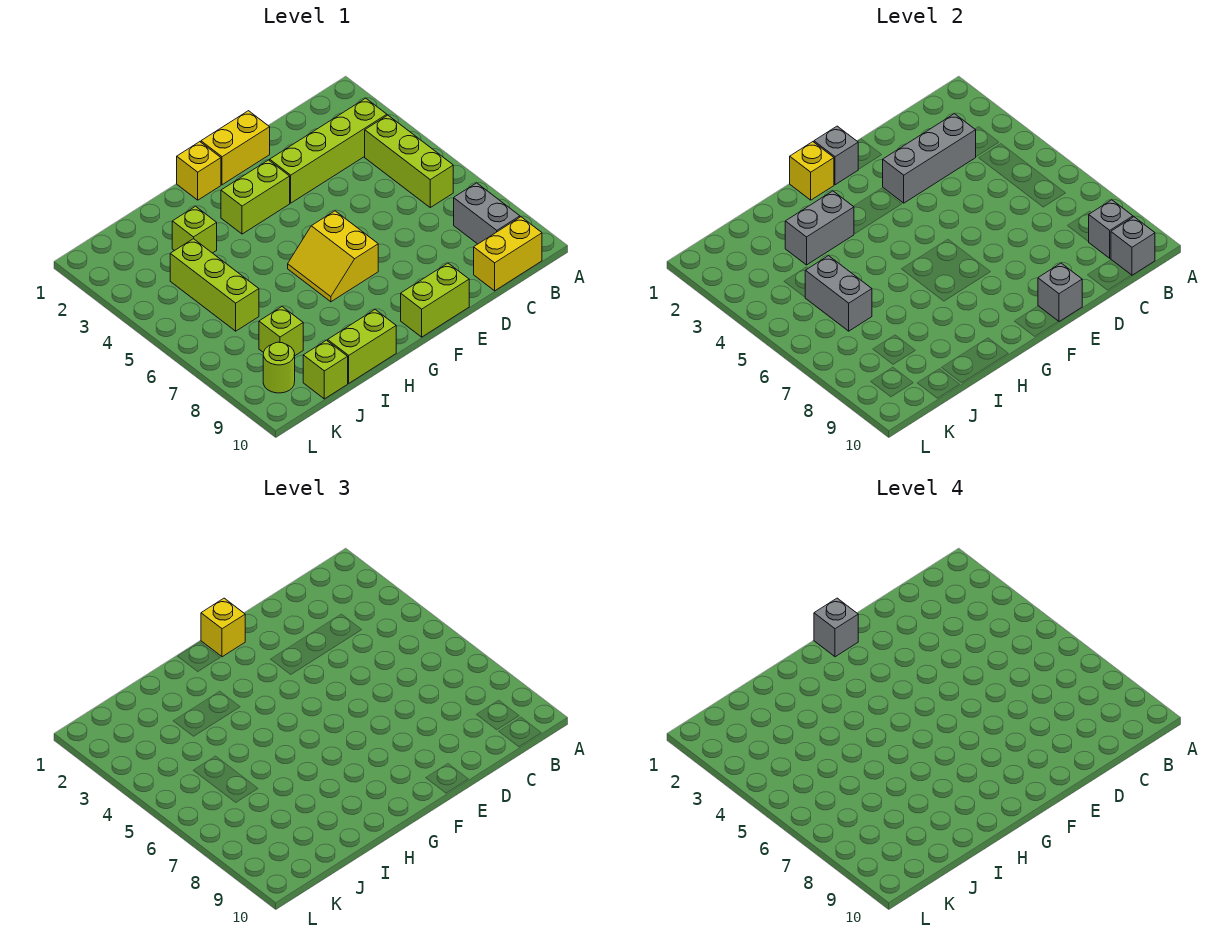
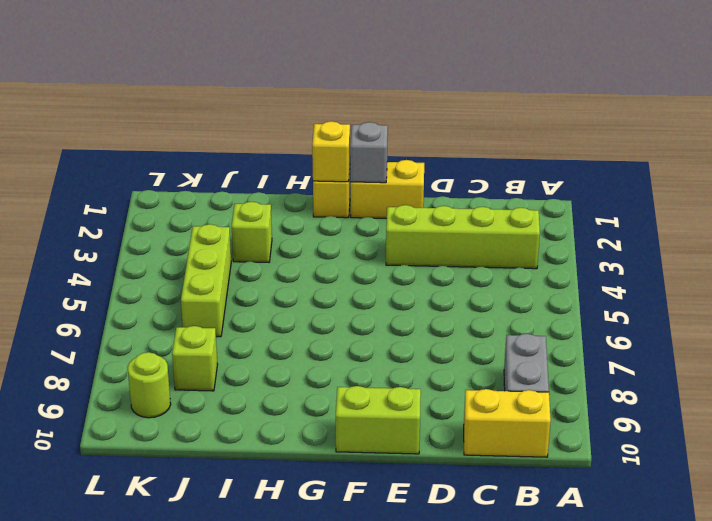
none -> lime 1x3 brick [365,115,453,207]
none -> lime 1x2 brick [221,160,290,234]
none -> yellow 2x2 slope [288,211,378,302]

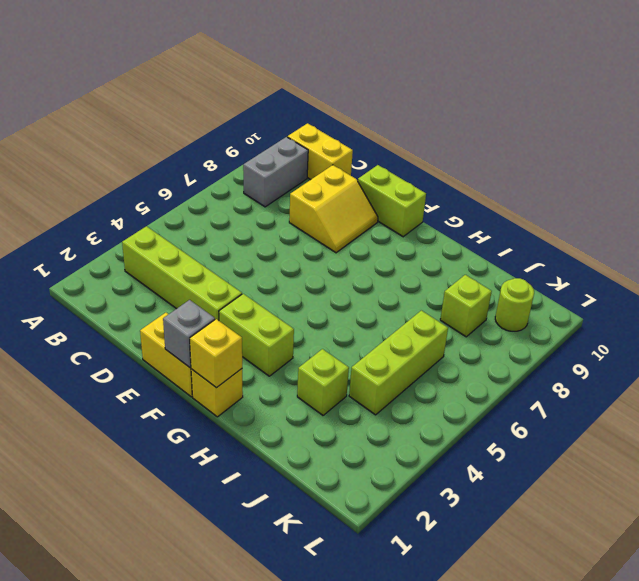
yellow 2x2 slope [289,165,378,253] -> yellow 2x2 slope moved to [288,211,378,302]
none -> lime 1x3 brick [365,115,453,207]
none -> lime 1x2 brick [328,310,396,383]
none -> lime 1x1 brick [303,340,348,399]

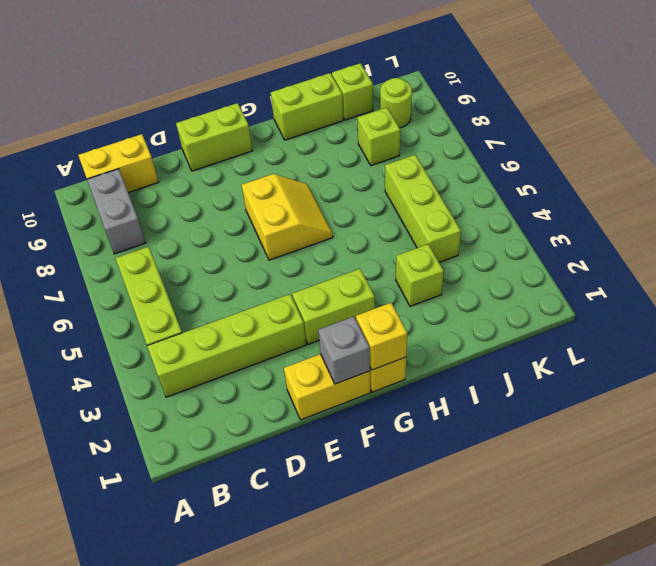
none -> grey 1x1 brick [1089,200,1133,258]
none -> grey 1x1 brick [1111,217,1155,275]
none -> grey 1x3 brick [883,114,976,203]

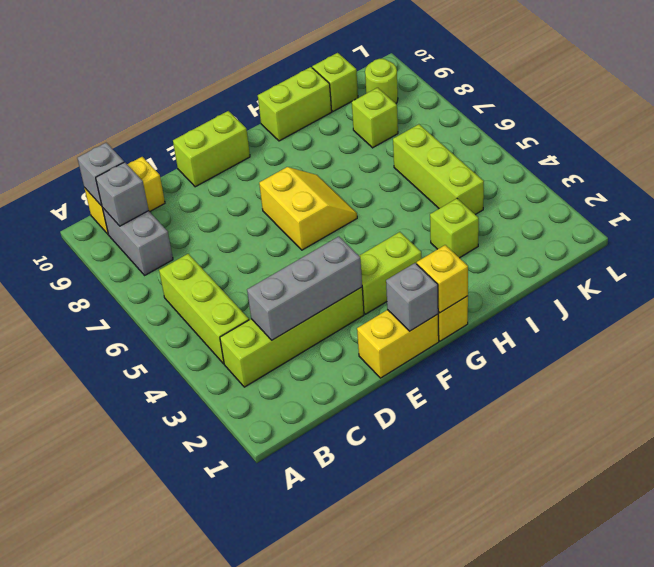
none -> grey 1x1 brick [1038,263,1082,322]
none -> grey 1x2 brick [785,191,854,265]
none -> grey 1x2 brick [805,256,872,331]

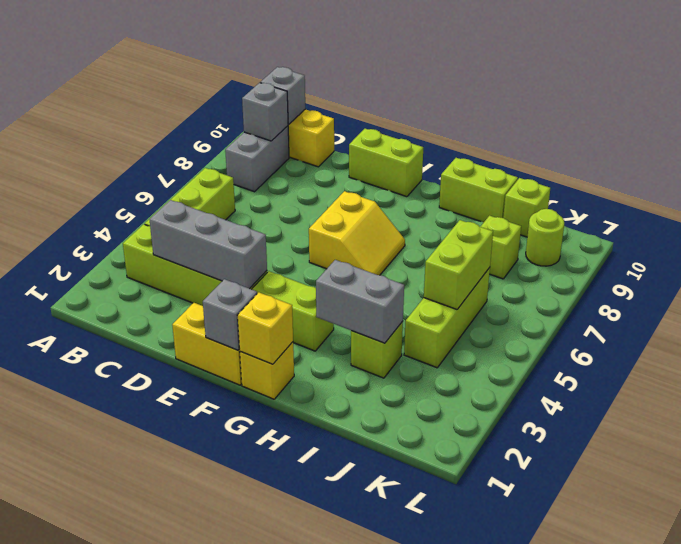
lime 1x2 brick [424,220,493,309] -> grey 1x2 brick [805,256,872,331]
none -> grey 1x1 brick [1038,263,1082,322]
none -> yellow 1x1 brick [201,598,245,657]
none -> grey 1x1 brick [814,598,858,657]

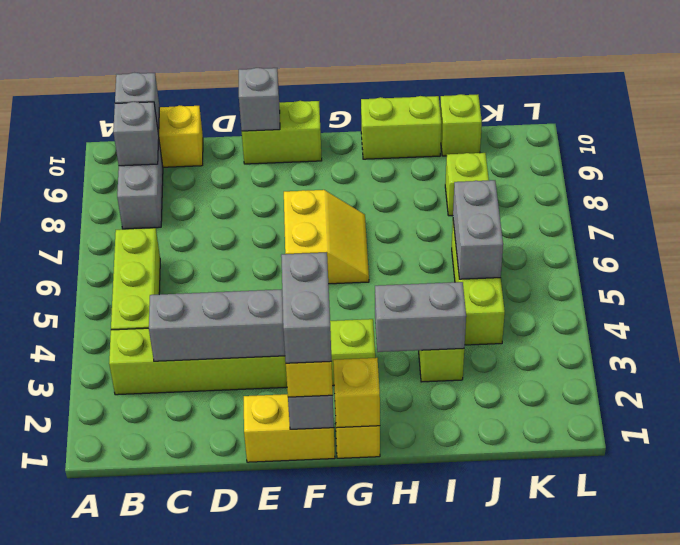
grey 1x2 brick [281,252,332,363] -> grey 1x1 brick [814,598,858,657]
none -> lime 1x1 round brick [263,342,295,393]

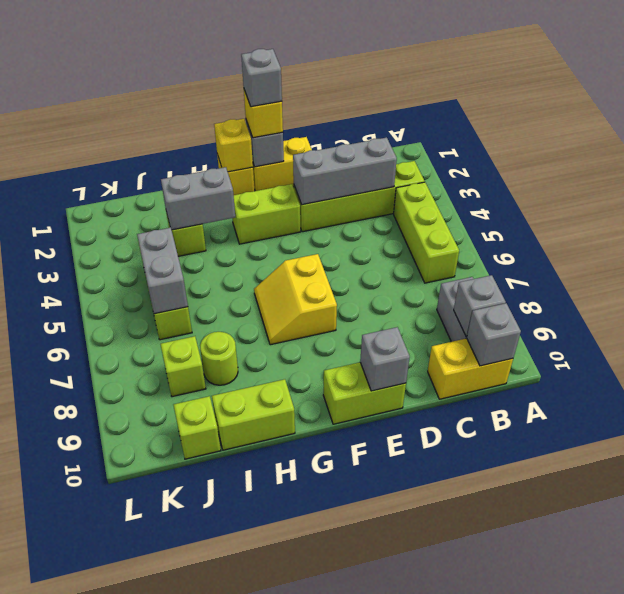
lime 1x1 round brick [200,332,238,385] -> lime 1x1 round brick moved to [263,342,295,393]

